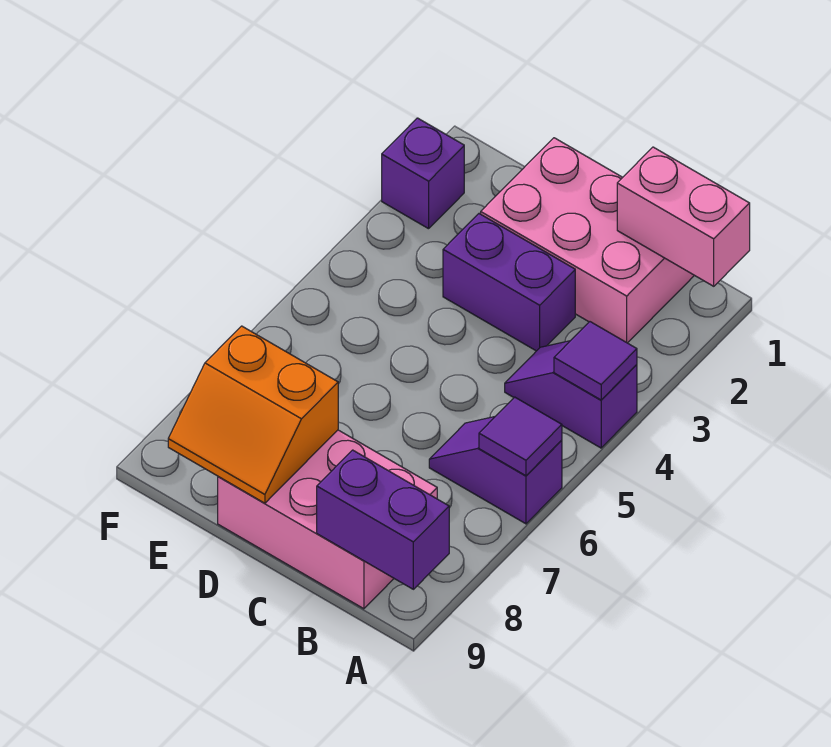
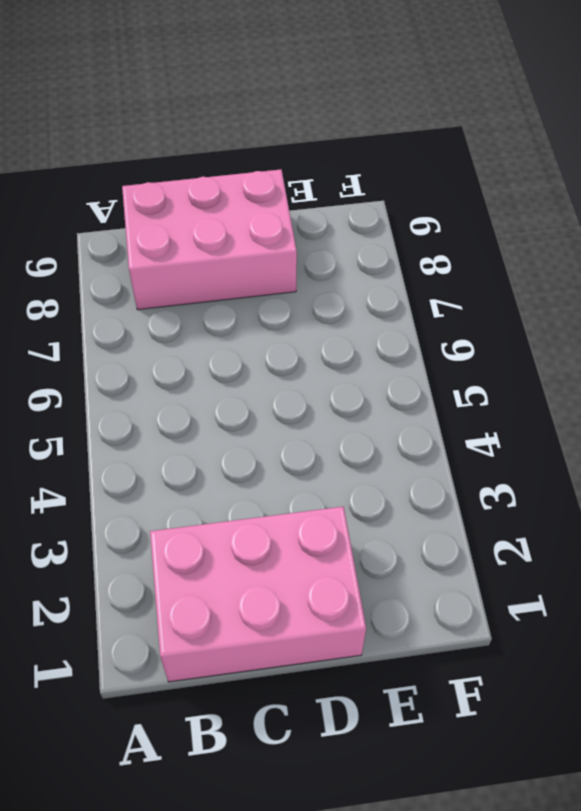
none -> purple 1x2 slope [505,341,637,448]
none -> purple 1x2 slope [429,417,562,524]

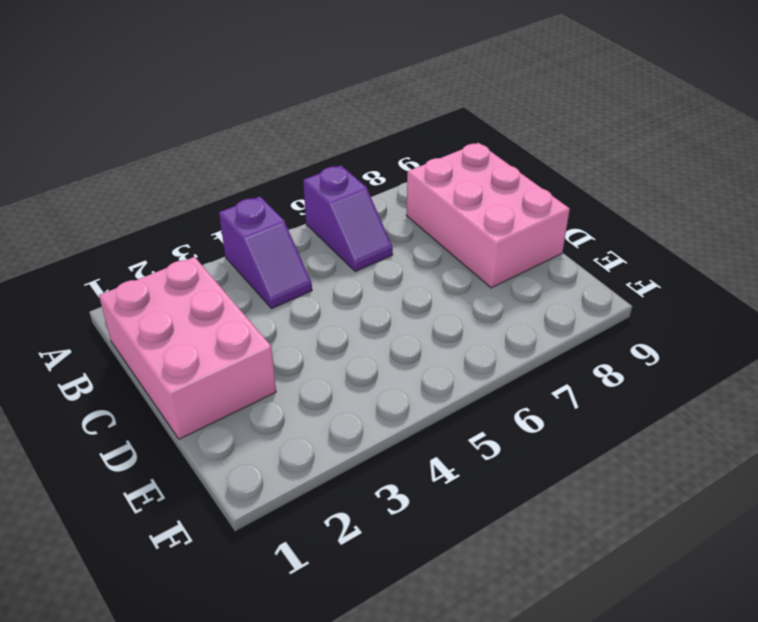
none -> purple 1x2 brick [443,214,575,351]
none -> purple 1x1 brick [382,118,464,229]

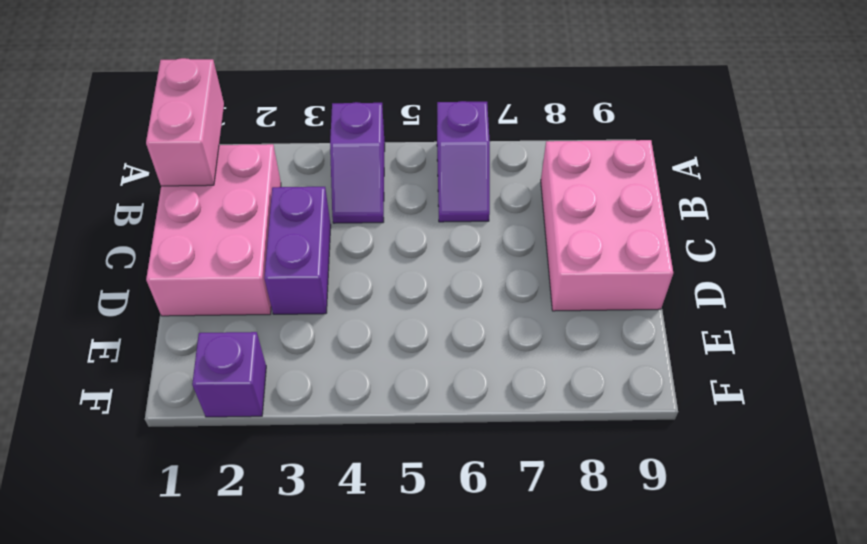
none -> purple 1x1 tile [554,322,637,400]
none -> purple 1x1 tile [479,397,562,476]

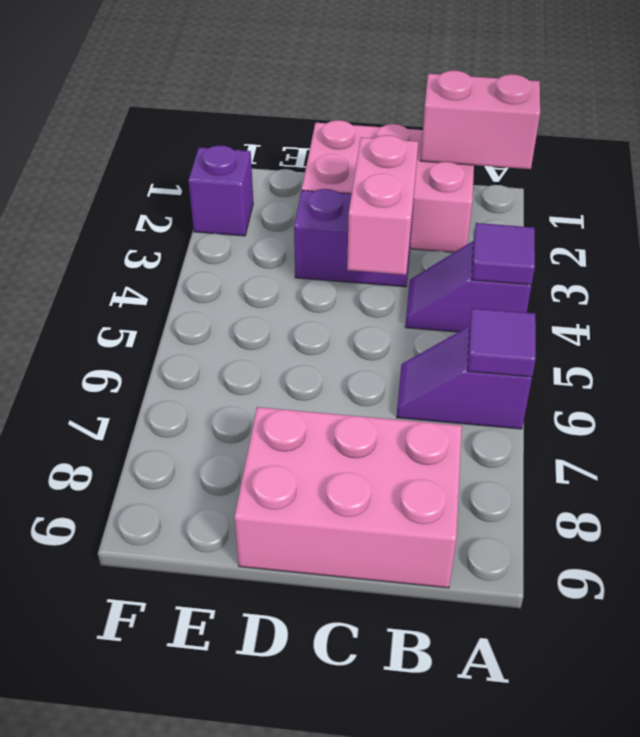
pink 1x2 brick [347,135,418,275] -> none
none -> purple 1x2 brick [317,450,449,589]
none -> orange 2x2 slope [168,326,338,503]

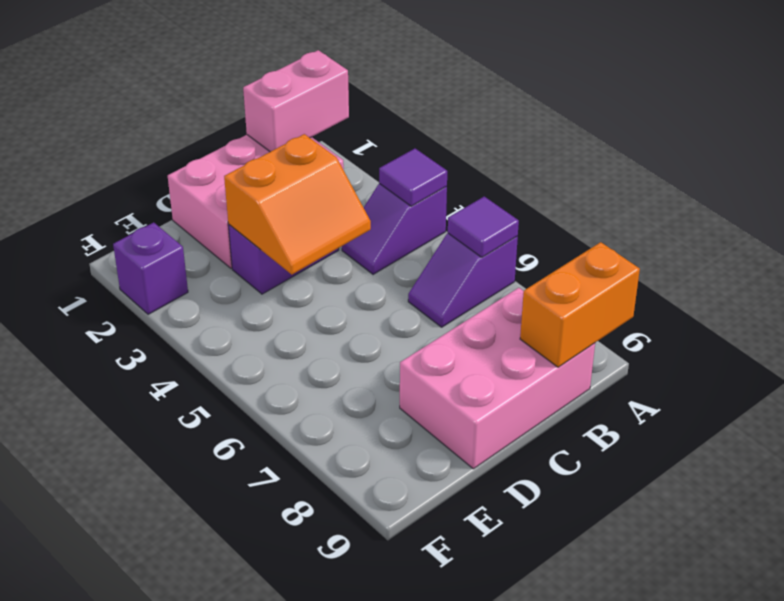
orange 1x2 brick [520,242,640,367] -> purple 1x2 brick [317,450,449,589]
orange 2x2 slope [224,134,371,274] -> orange 2x2 slope moved to [168,326,338,503]

